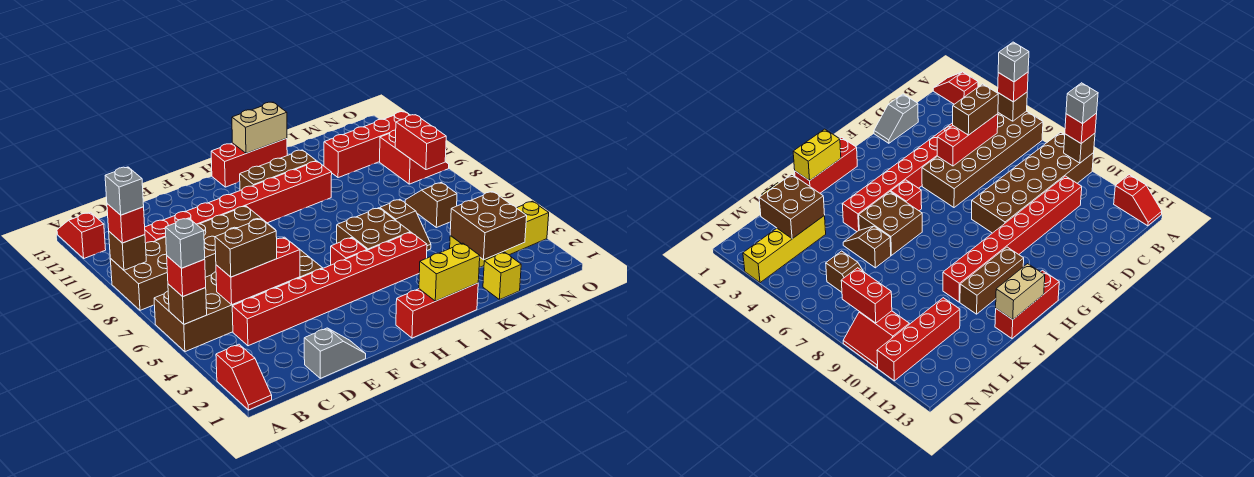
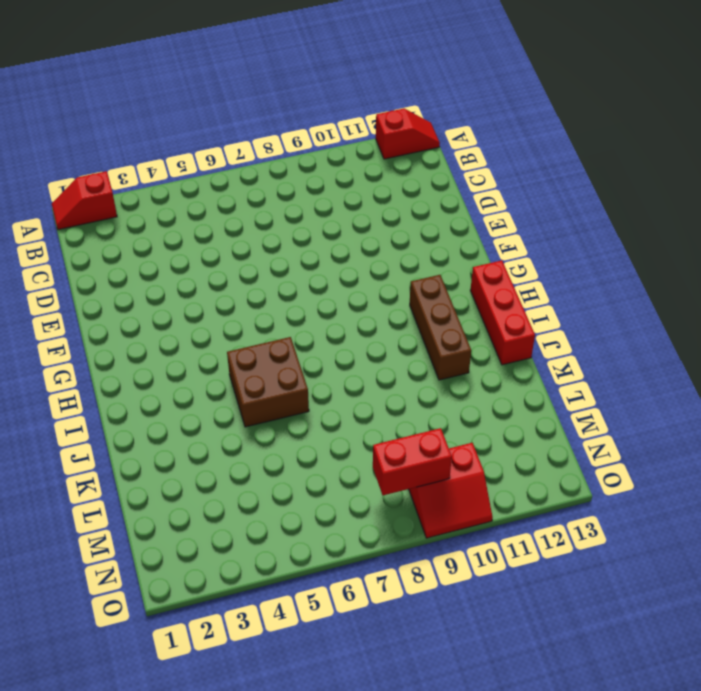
none -> brown 2x6 brick [154,243,323,352]
none -> brown 2x6 brick [110,206,274,310]
none -> red 1x8 brick [232,232,427,346]
none -> red 1x8 brick [145,161,332,243]

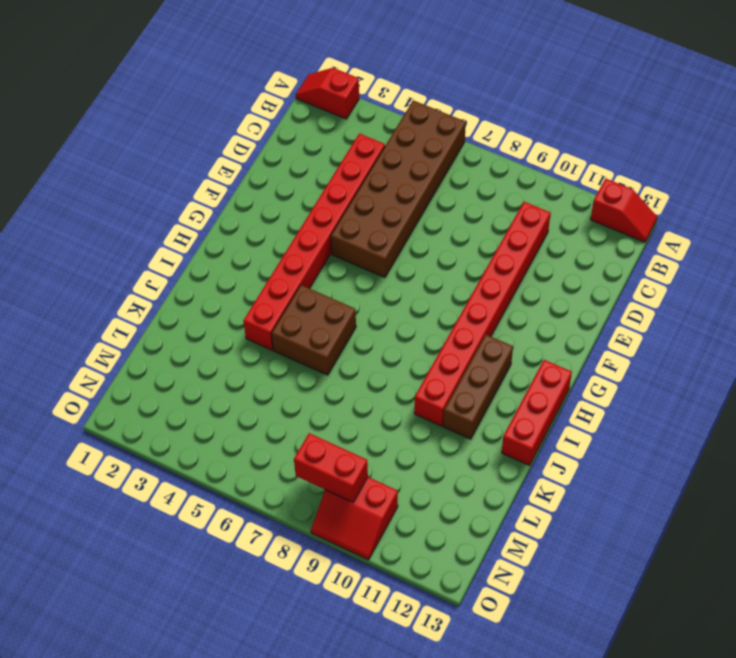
none -> brown 2x6 brick [110,206,274,310]
none -> grey 1x2 slope [304,328,366,378]
none -> red 1x3 brick [396,283,478,338]
none -> red 1x1 brick [331,238,367,265]

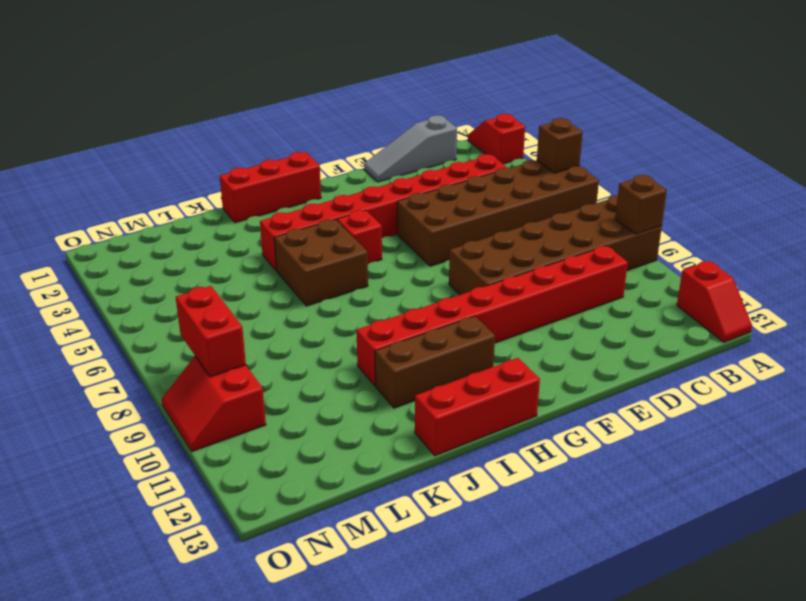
grey 1x3 slope [364,115,457,182] -> grey 1x2 slope [304,328,366,378]
none -> brown 1x2 slope [380,199,431,250]
none -> yellow 1x1 brick [483,252,521,300]
none -> yellow 1x4 brick [450,201,549,268]
none -> red 1x4 brick [324,112,409,178]

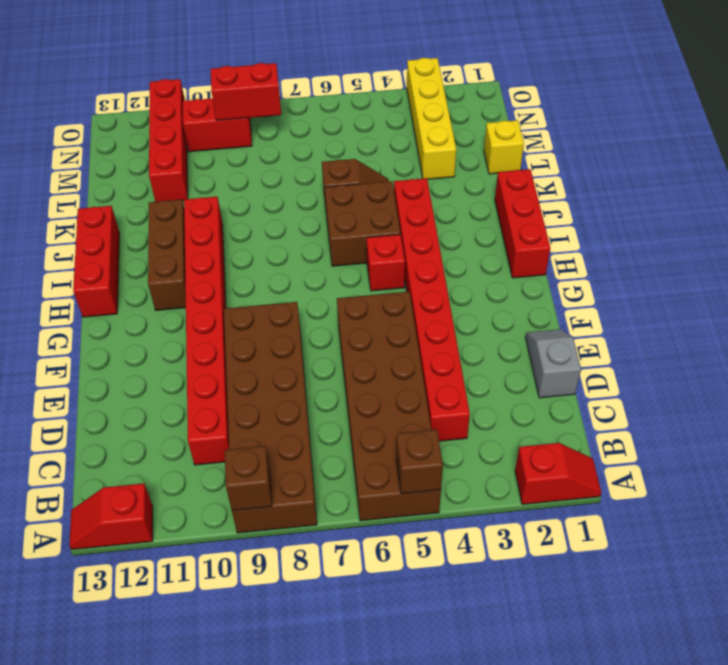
none -> brown 1x2 slope [405,182,457,228]
none -> red 1x3 brick [216,237,300,305]
none -> yellow 1x2 brick [419,243,480,301]
none -> tan 1x2 brick [232,102,287,153]

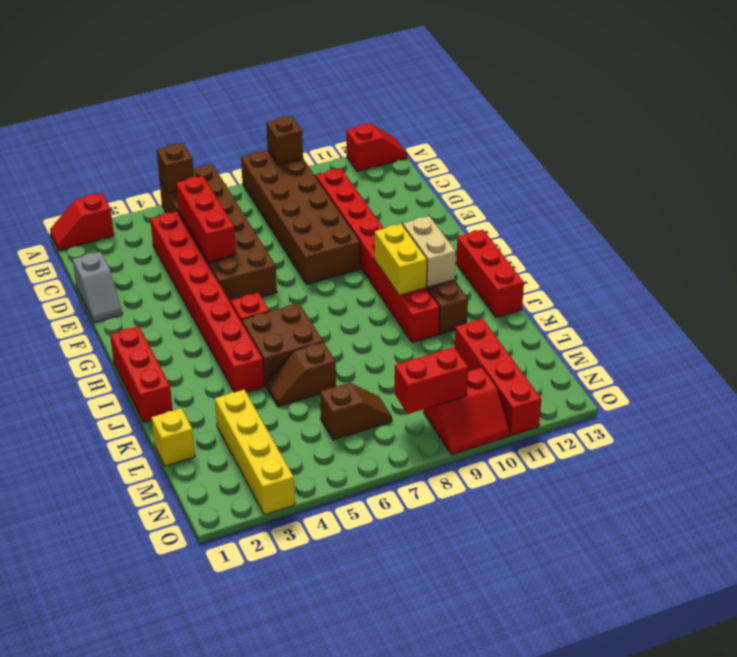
yellow 1x2 brick [375,224,427,295] -> yellow 1x2 brick moved to [419,243,480,301]
tan 1x2 brick [403,216,456,287] -> tan 1x2 brick moved to [232,102,287,153]
none -> brown 2x2 brick [450,192,527,260]
none -> red 1x1 brick [167,256,206,297]
none -> red 1x1 brick [107,204,145,243]
none -> brown 1x2 brick [215,219,277,277]

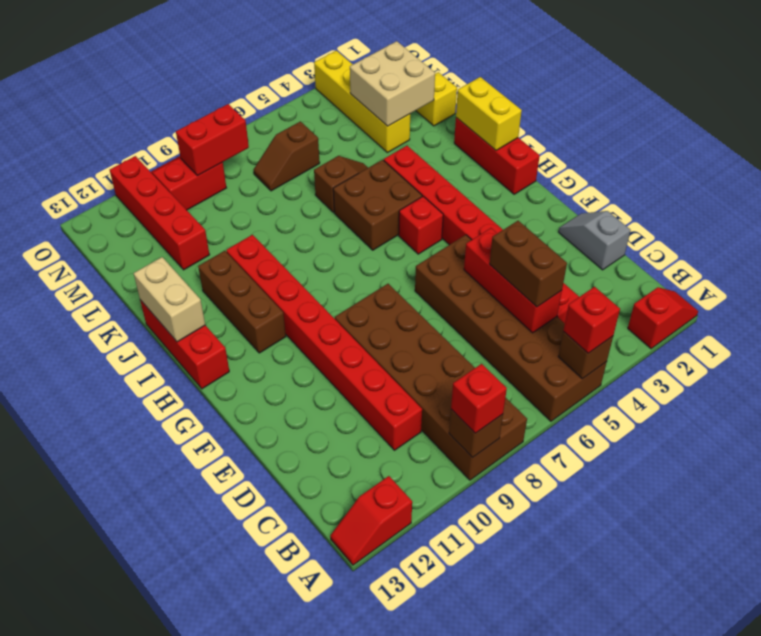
tan 2x2 brick [350,41,435,126] -> brown 2x2 brick [450,192,527,260]
none -> grey 1x1 brick [165,218,205,268]
none -> grey 1x1 brick [105,167,144,215]

